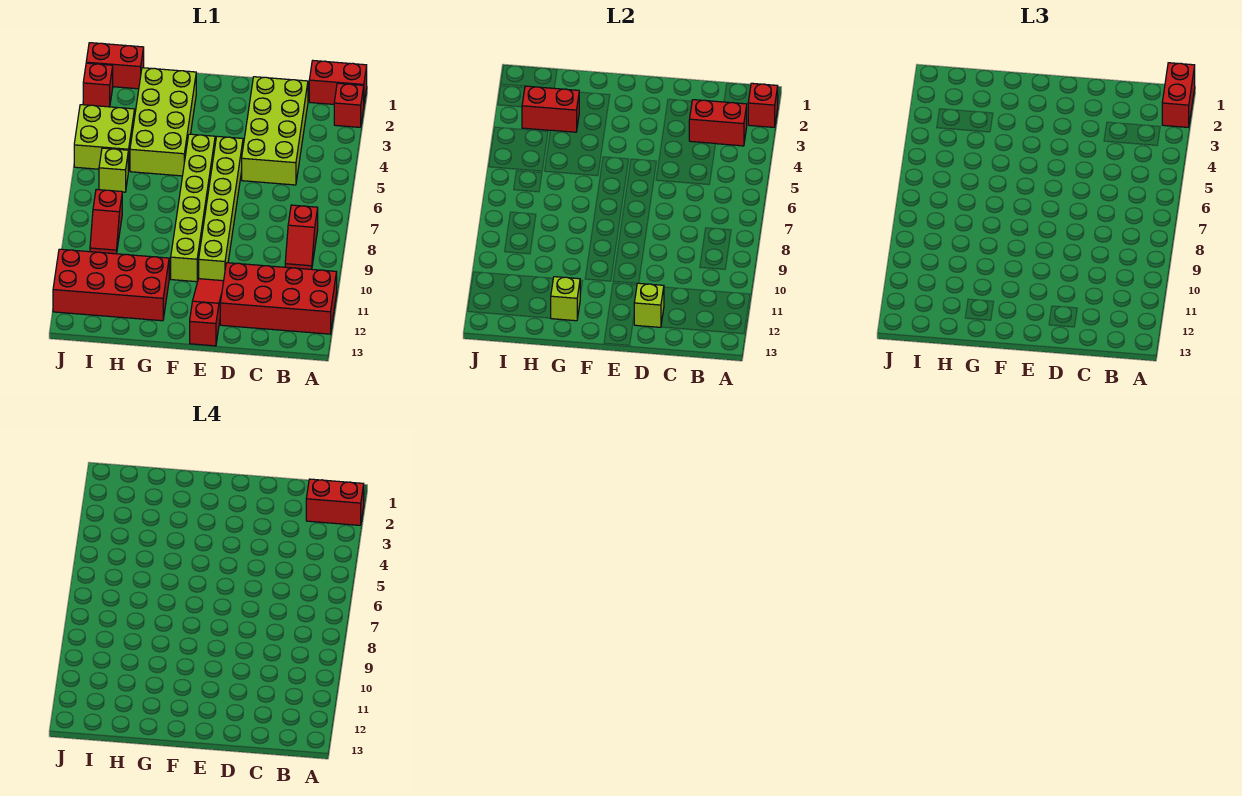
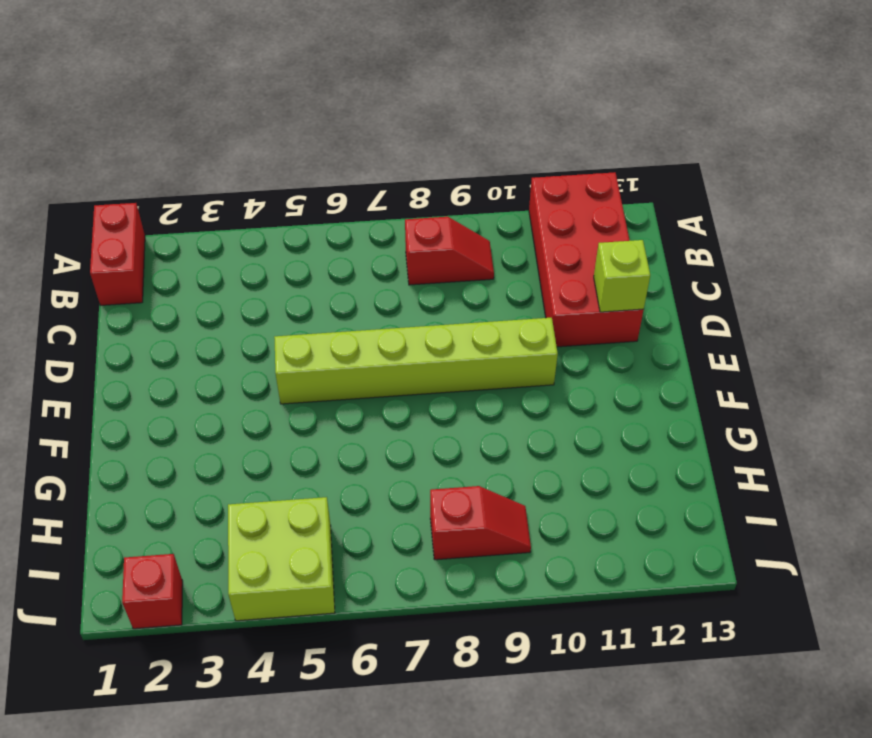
none -> red 1x1 brick [334,83,364,127]
none -> lime 2x4 brick [242,77,308,185]
none -> red 1x3 slope [190,279,224,346]

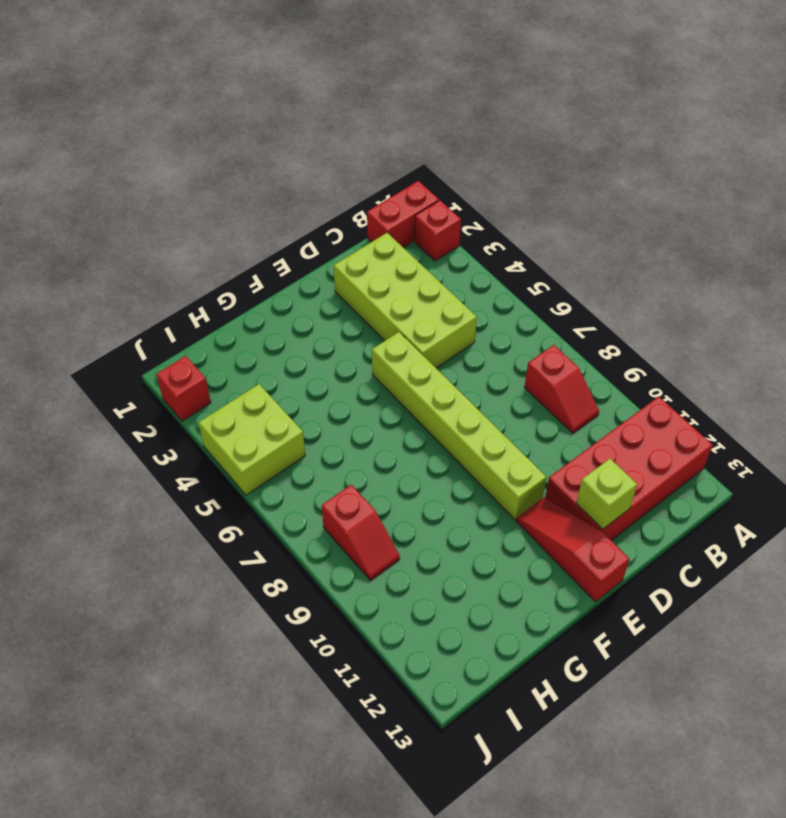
none -> lime 1x6 brick [171,134,215,282]
none -> lime 2x4 brick [130,68,196,176]
none -> red 2x4 brick [53,249,169,321]

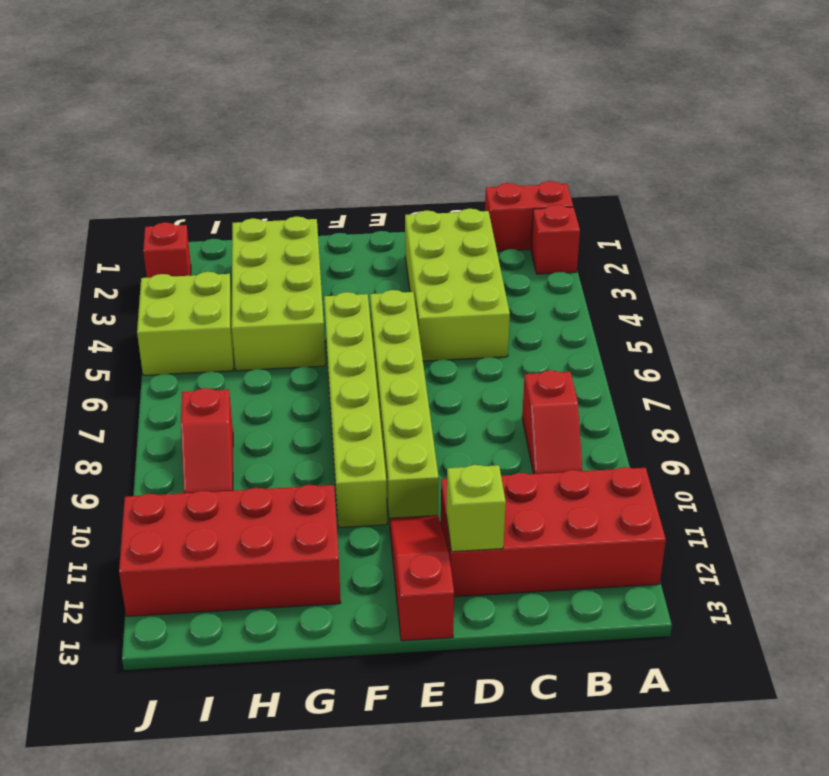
none -> red 1x2 brick [86,43,144,89]
none -> lime 1x1 brick [99,148,128,192]
none -> red 1x1 brick [748,83,778,127]

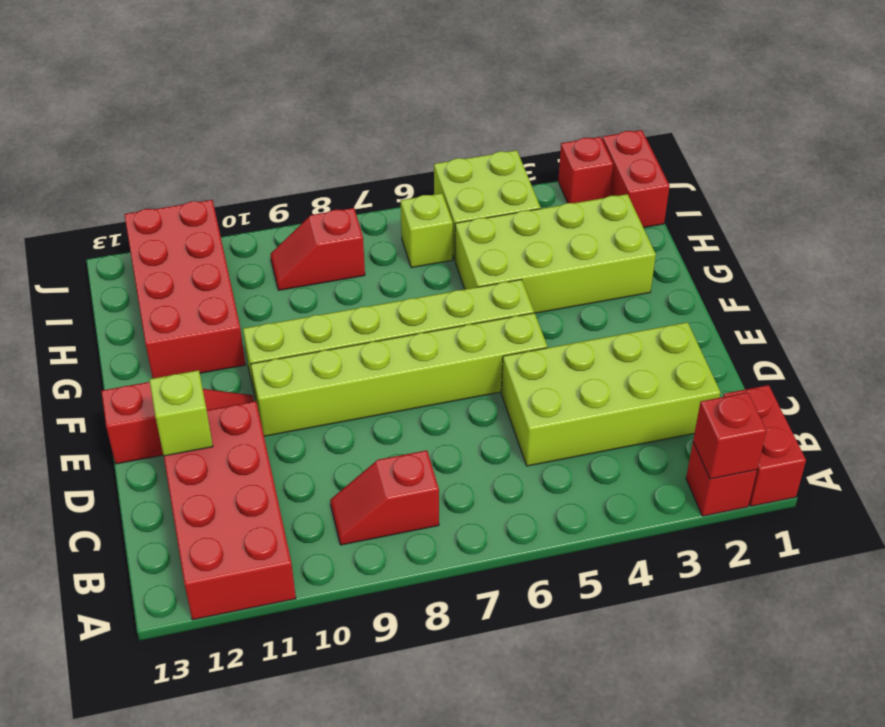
none -> red 1x2 brick [689,100,747,146]
none -> lime 1x1 brick [551,277,580,321]
none -> red 1x2 brick [522,86,579,132]

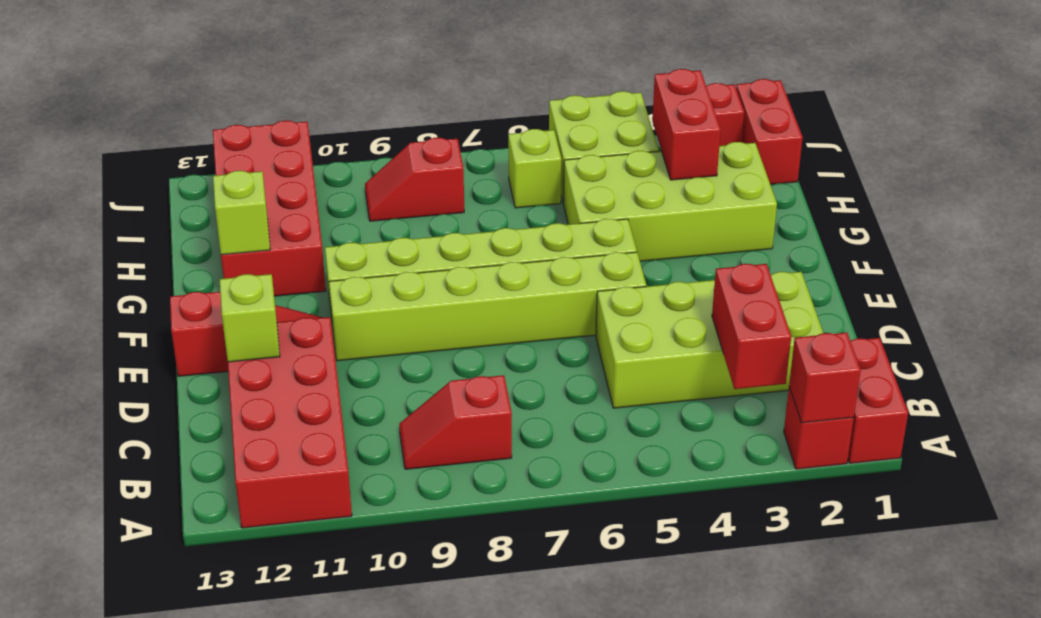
none -> red 1x2 brick [1162,63,1195,127]
none -> red 1x2 brick [306,479,364,525]

